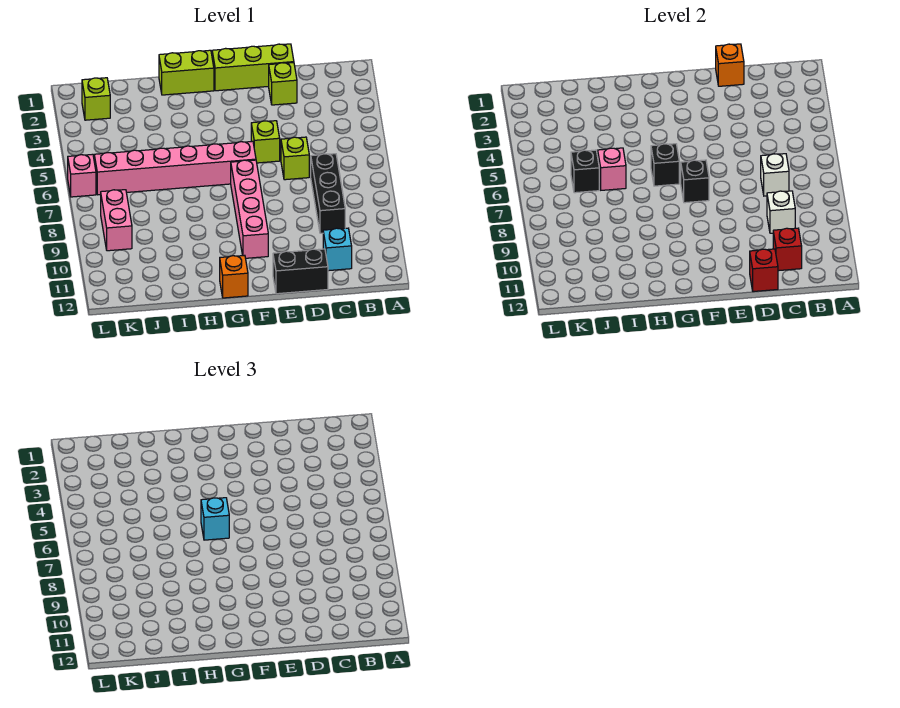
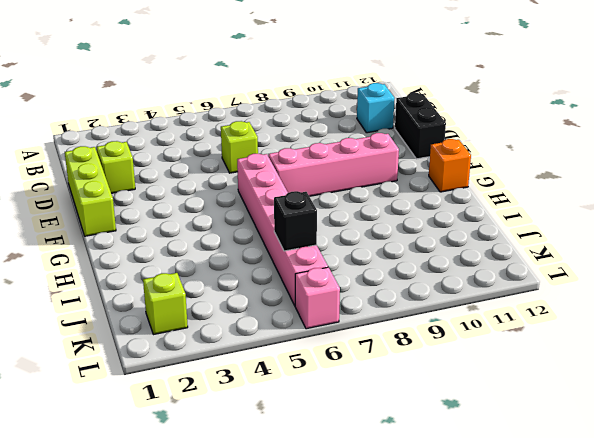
none -> black 1x3 brick [311,154,345,233]
none -> lime 1x1 brick [251,121,280,163]
none -> lime 1x2 brick [159,50,214,95]

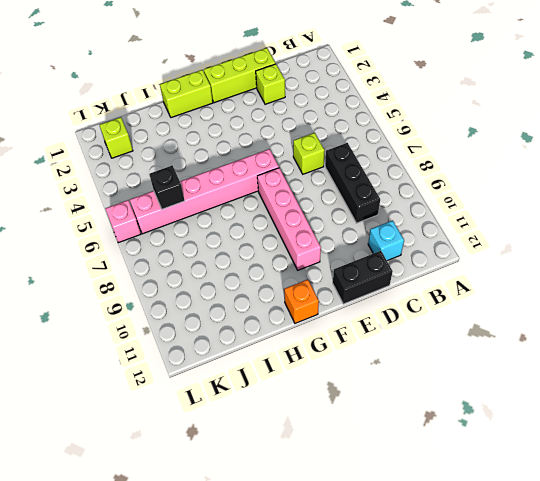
none -> lime 1x1 brick [251,121,280,163]
none -> pink 1x2 brick [101,190,132,251]
none -> white 1x1 brick [761,154,789,196]

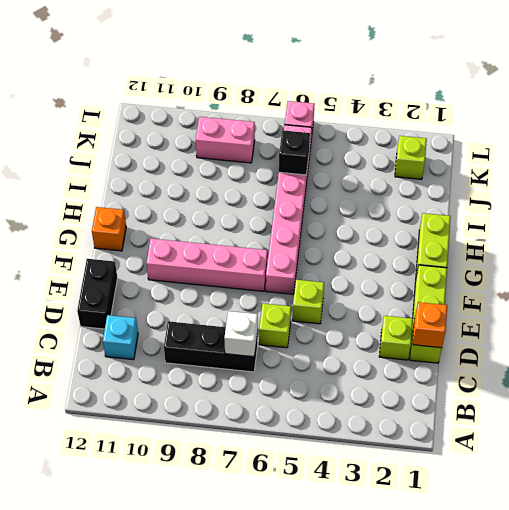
none -> white 1x1 brick [767,191,795,233]
none -> red 1x1 brick [773,228,802,271]
none -> red 1x1 brick [750,249,778,292]

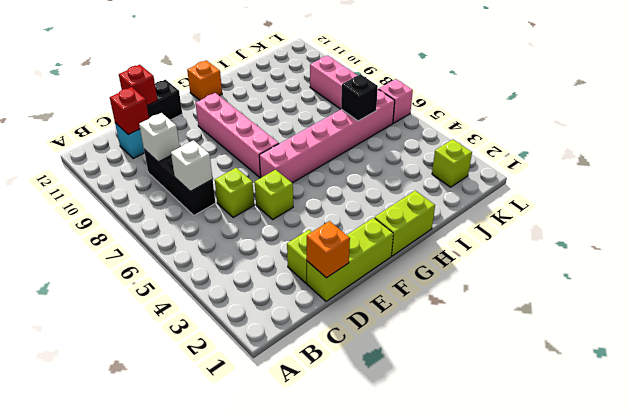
none -> black 1x1 brick [681,160,709,203]
none -> black 1x1 brick [651,144,679,186]
none -> pink 1x1 brick [598,148,626,190]

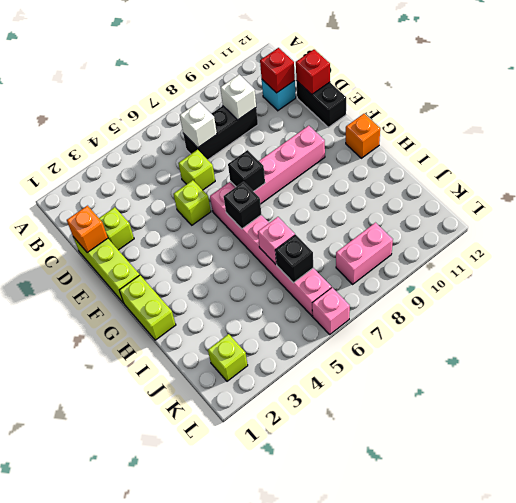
none -> cyan 1x1 brick [201,498,229,540]

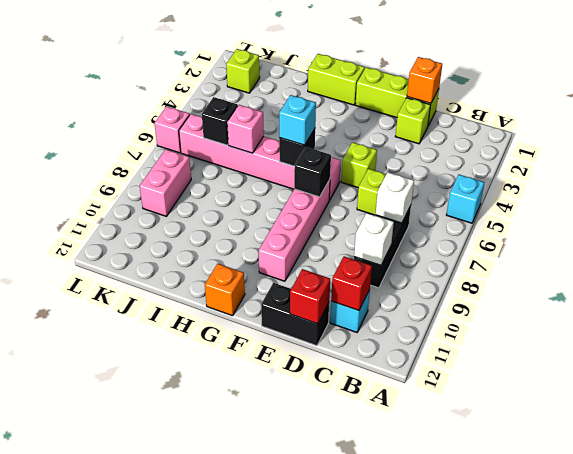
cyan 1x1 brick [446,175,484,223] -> none

